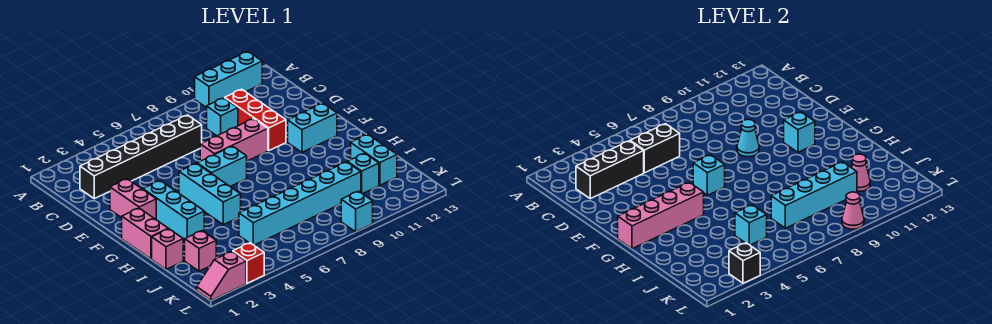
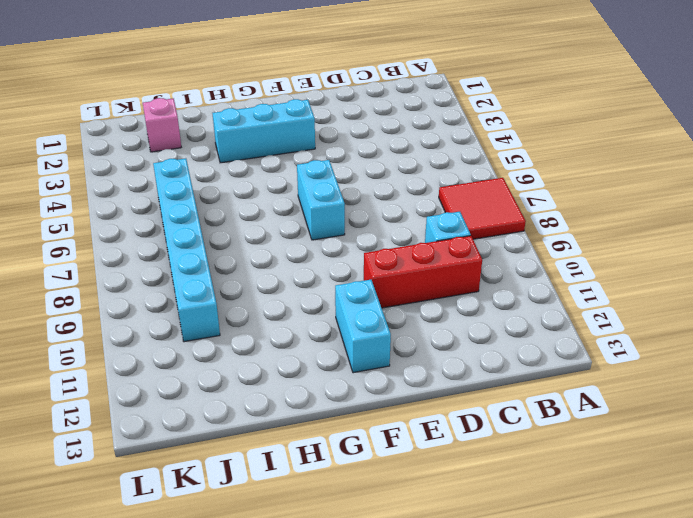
red 2x2 tile [439,178,526,239] -> none
none -> cyan 1x3 brick [195,51,262,108]
none -> black 1x6 brick [80,115,202,199]
none -> pink 1x2 brick [110,179,156,219]
none -> pink 1x3 brick [200,119,268,161]

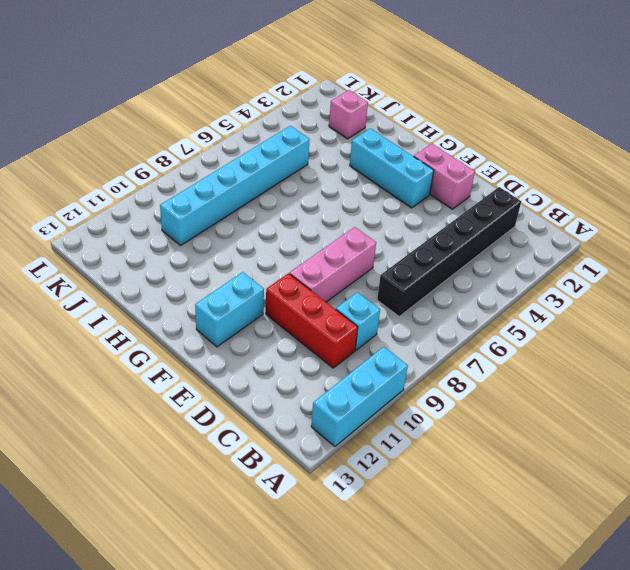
none -> cyan 1x3 brick [179,163,241,225]
none -> cyan 1x2 brick [197,146,247,187]
none -> pink 1x2 brick [122,208,168,259]
none -> pink 1x1 brick [152,229,183,269]

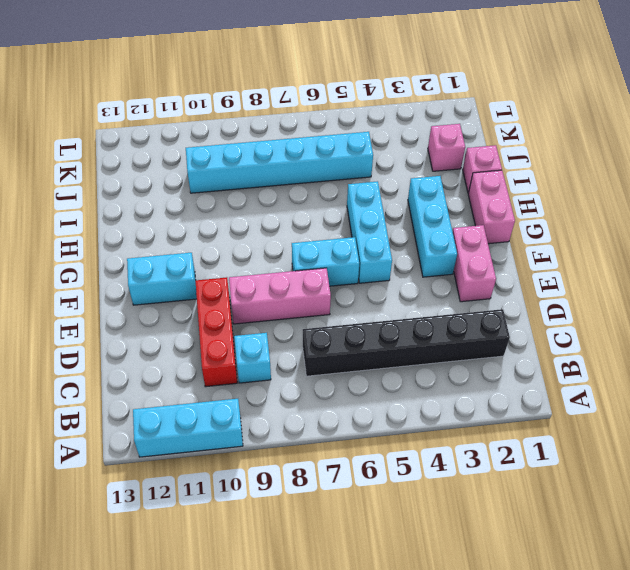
none -> cyan 1x2 brick [351,134,397,185]
none -> cyan 1x1 brick [348,153,379,193]
none -> pink 1x2 slope [197,251,246,300]
none -> red 1x1 brick [233,243,264,284]

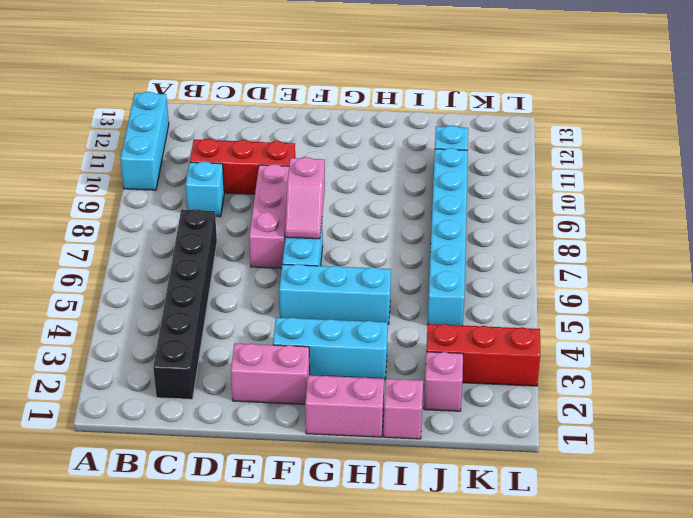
pink 1x2 slope [285,157,325,239] -> pink 1x2 slope moved to [197,251,246,300]
red 1x3 brick [426,324,540,386] -> red 1x1 brick [233,243,264,284]
none -> cyan 1x2 brick [288,103,337,152]
none -> cyan 1x2 brick [351,134,397,185]
none -> cyan 1x1 brick [341,191,373,232]
none -> black 1x3 brick [576,141,644,199]

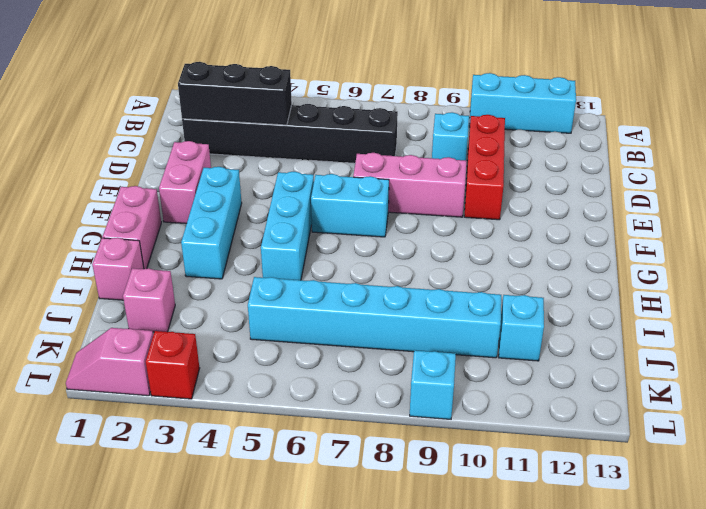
none -> cyan 1x2 brick [288,103,337,152]
none -> cyan 1x2 brick [351,134,397,185]
none -> black 1x2 brick [630,124,680,173]
none -> cyan 1x1 cone [737,119,759,157]

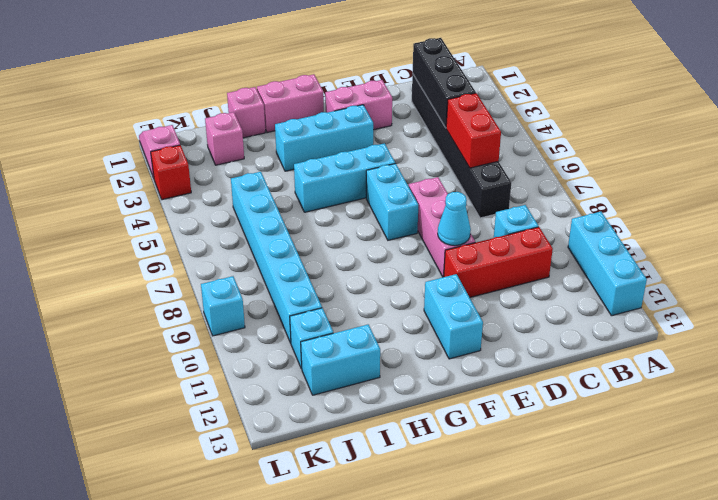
red 1x2 brick [446,93,501,168] -> black 1x2 brick [630,124,680,173]
none -> cyan 1x1 brick [693,155,725,195]
none -> cyan 1x1 brick [784,112,815,152]
none -> pink 1x4 brick [618,182,704,249]
none -> cyan 1x1 brick [735,205,767,245]

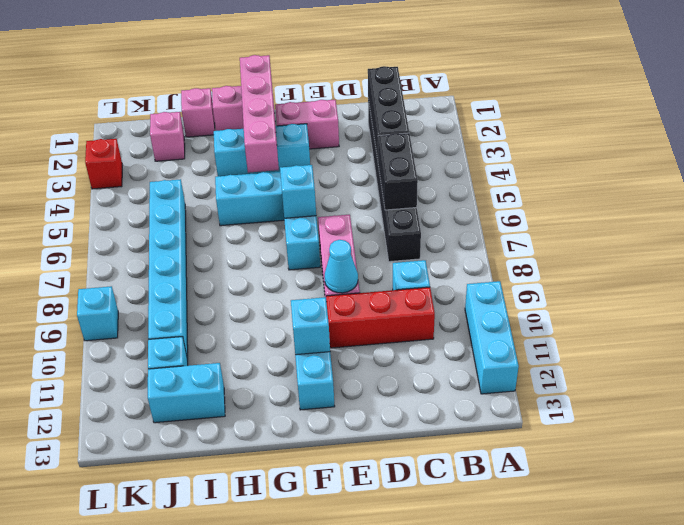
none -> pink 1x2 slope [197,251,246,300]
none -> cyan 1x1 brick [735,205,767,245]
none -> cyan 1x4 brick [771,162,857,228]
none -> pink 1x1 cone [852,154,870,191]

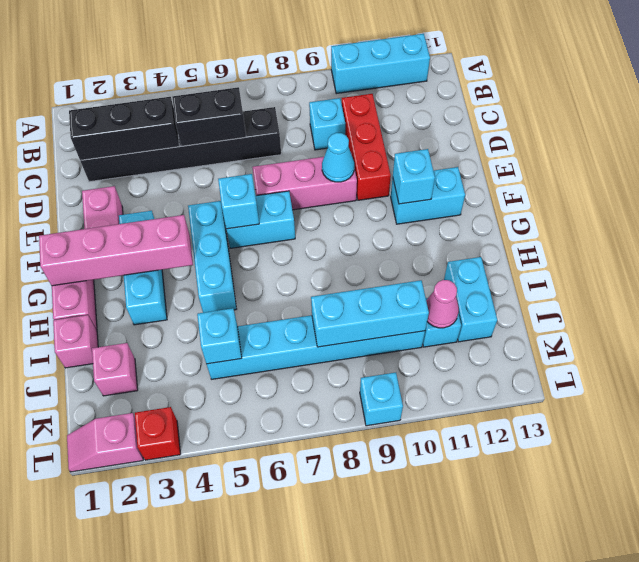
cyan 1x3 brick [311,280,429,347] -> cyan 1x4 brick [771,162,857,228]
none -> black 1x1 brick [729,243,760,284]
none -> pink 1x1 cone [842,192,864,229]

